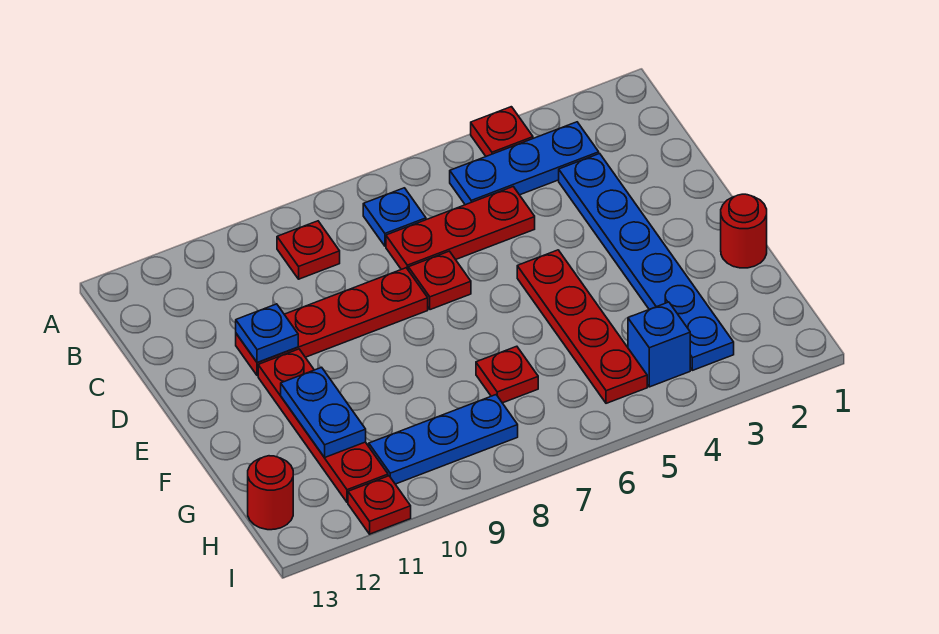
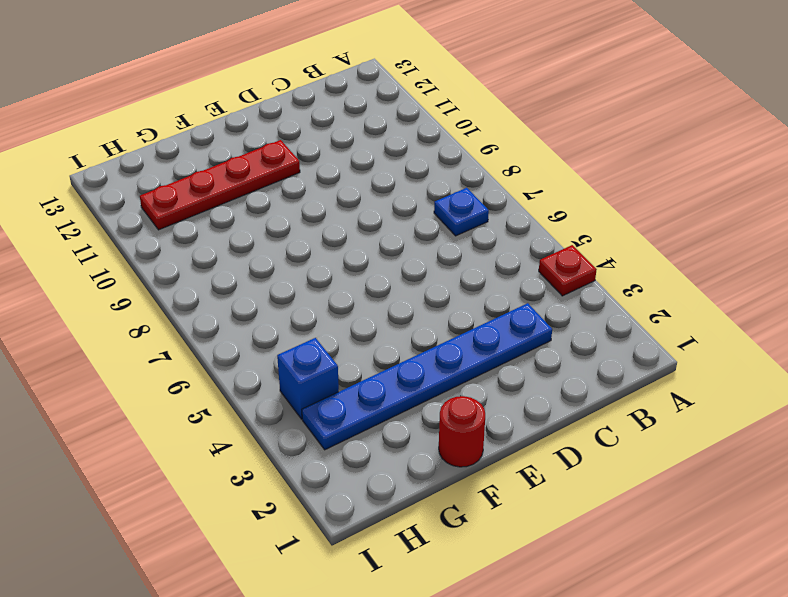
none -> blue 1x3 plate [450,122,599,205]
none -> red 1x1 plate [277,221,340,279]
none -> red 1x3 plate [386,187,535,269]

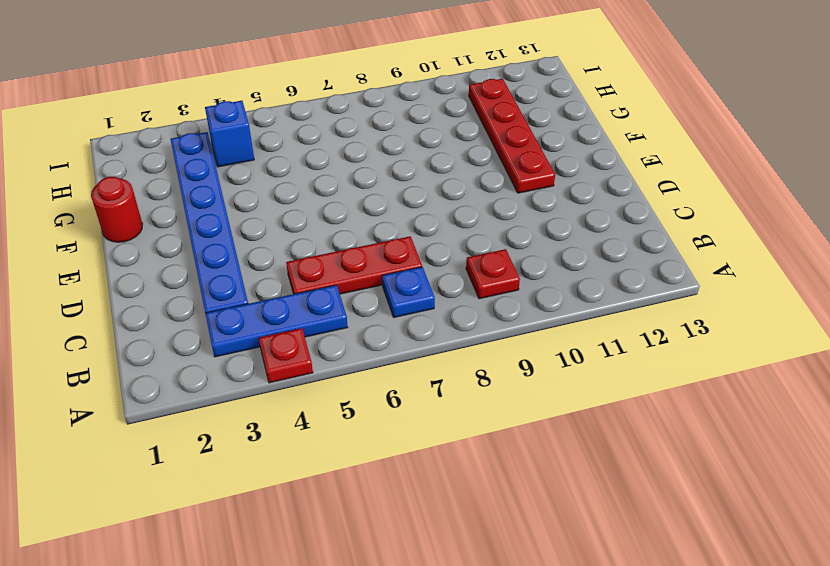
none -> red 1x1 plate [408,251,471,310]
none -> red 1x4 plate [236,268,428,376]
none -> red 1x4 plate [517,250,647,403]

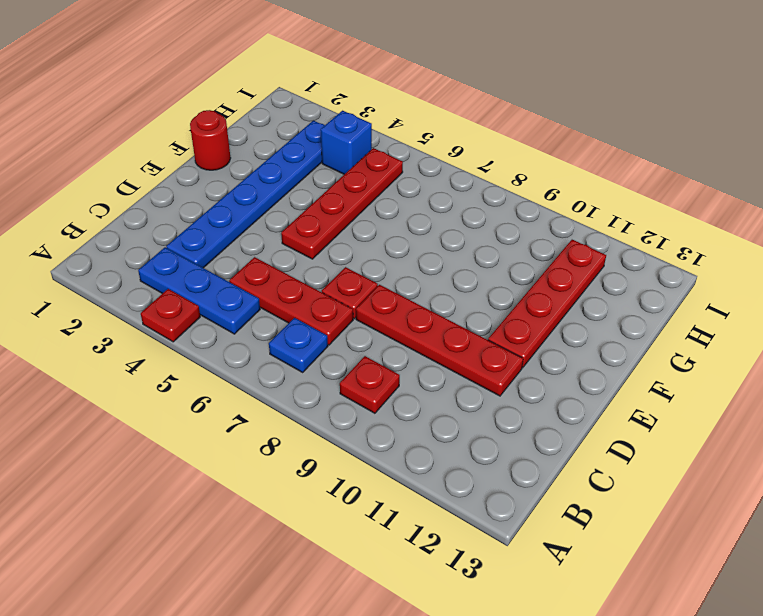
none -> red 1x1 plate [476,346,538,403]
none -> blue 1x3 plate [369,395,518,484]
none -> red 1x1 round brick [248,456,293,530]

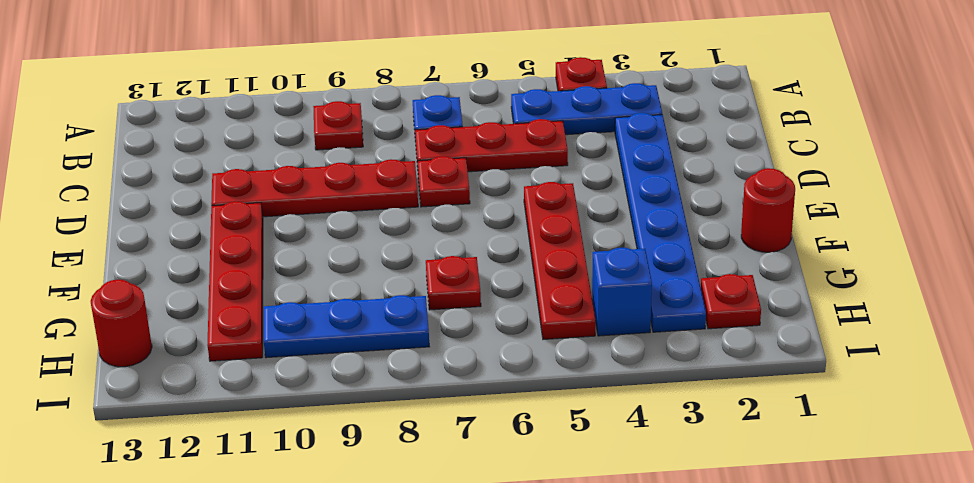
red 1x1 plate [701,274,761,329] -> red 1x1 plate moved to [348,476,411,534]
none -> blue 1x1 plate [236,304,298,362]
none -> blue 1x2 plate [281,367,366,458]

